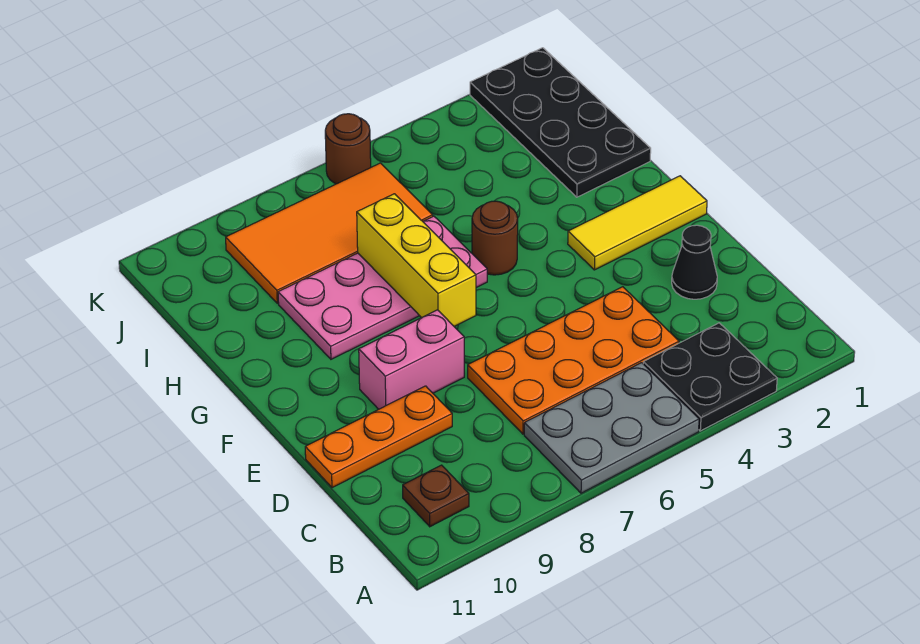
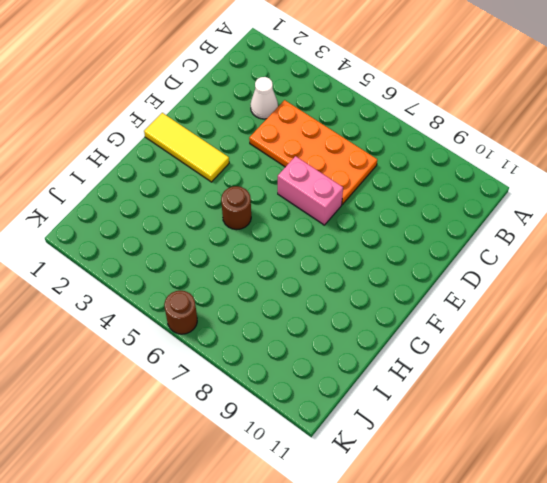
white 1x1 cone [251,77,278,119] -> none
pink 1x2 brick [278,156,343,225] -> pink 1x2 brick moved to [359,310,464,409]
none -> black 2x2 plate [643,323,777,431]
none -> grey 2x3 plate [524,363,699,493]
none -> brown 1x1 plate [403,465,469,527]

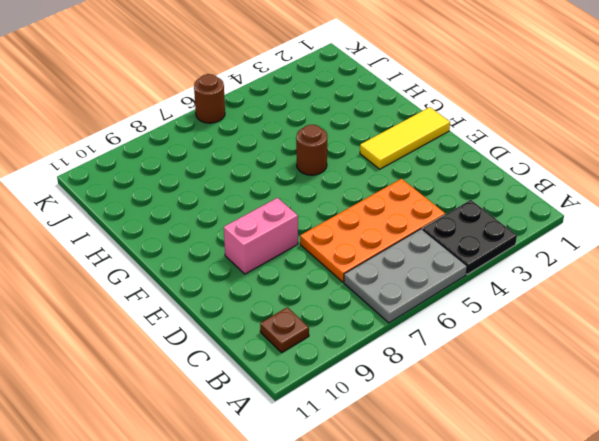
none -> black 1x1 cone [672,225,717,299]
none -> orange 1x3 plate [305,386,452,488]
none -> pink 2x4 plate [278,216,487,359]

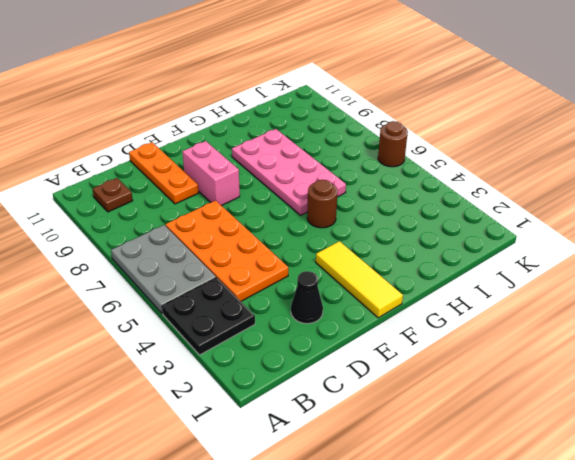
none -> black 2x4 plate [470,48,651,197]
none -> orange 2x4 tile [226,163,433,303]
none -> yellow 1x3 brick [357,194,476,326]

